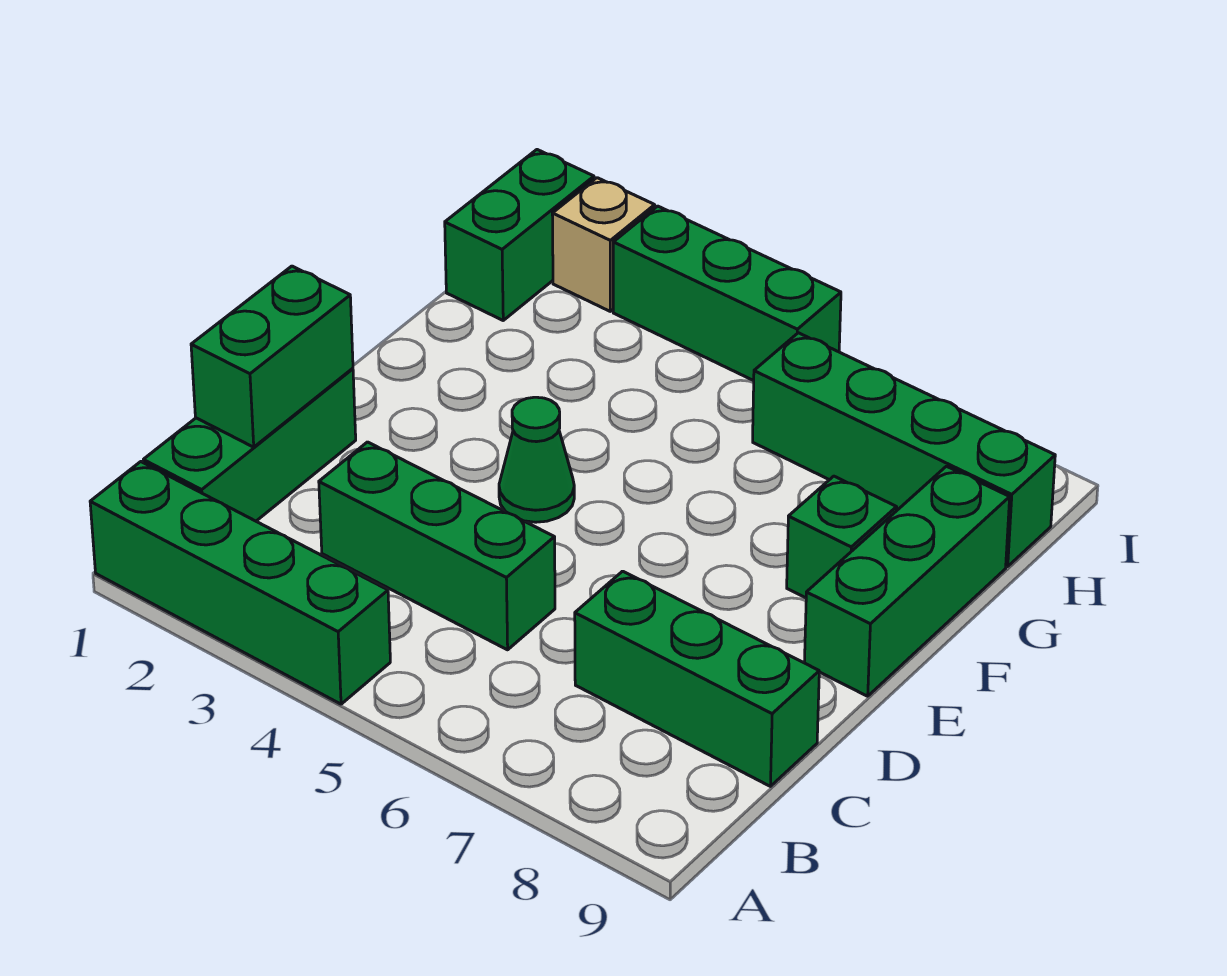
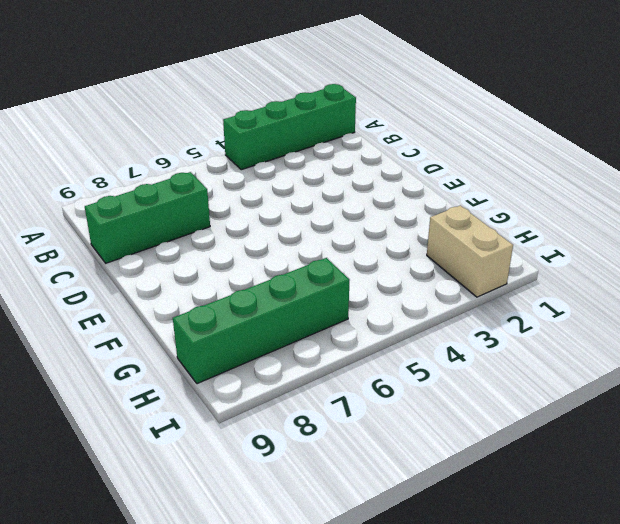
tan 1x2 brick [427,205,513,297] -> tan 1x1 brick [552,178,655,311]
none -> green 1x3 brick [143,368,356,521]
none -> green 1x3 brick [319,442,555,650]
none -> green 1x1 cone [499,397,574,522]

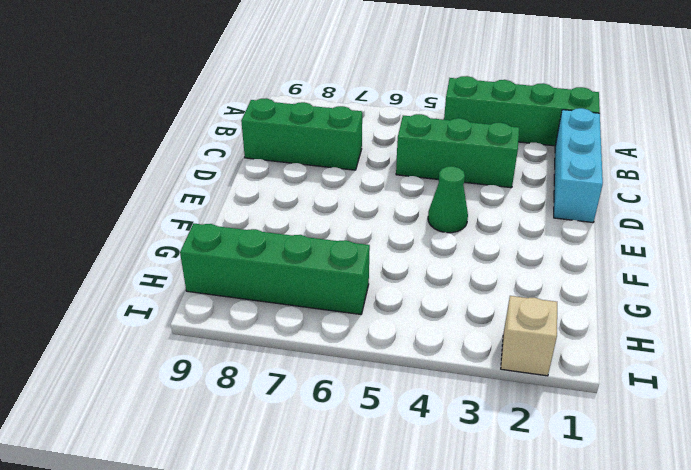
cyan 1x3 brick [554,108,603,223] -> green 1x3 brick [143,368,356,521]
none -> green 1x3 brick [804,466,1010,696]
none -> green 1x1 brick [787,476,896,598]
none -> green 1x2 brick [445,150,594,320]

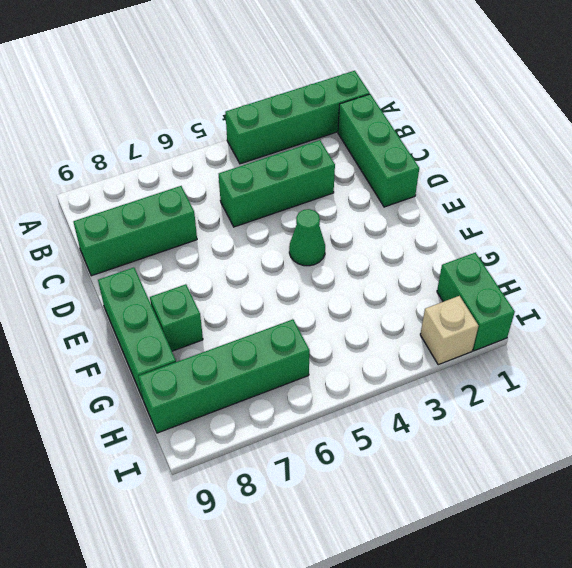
none -> green 1x3 brick [613,206,841,381]
none -> green 1x2 brick [191,266,353,447]

